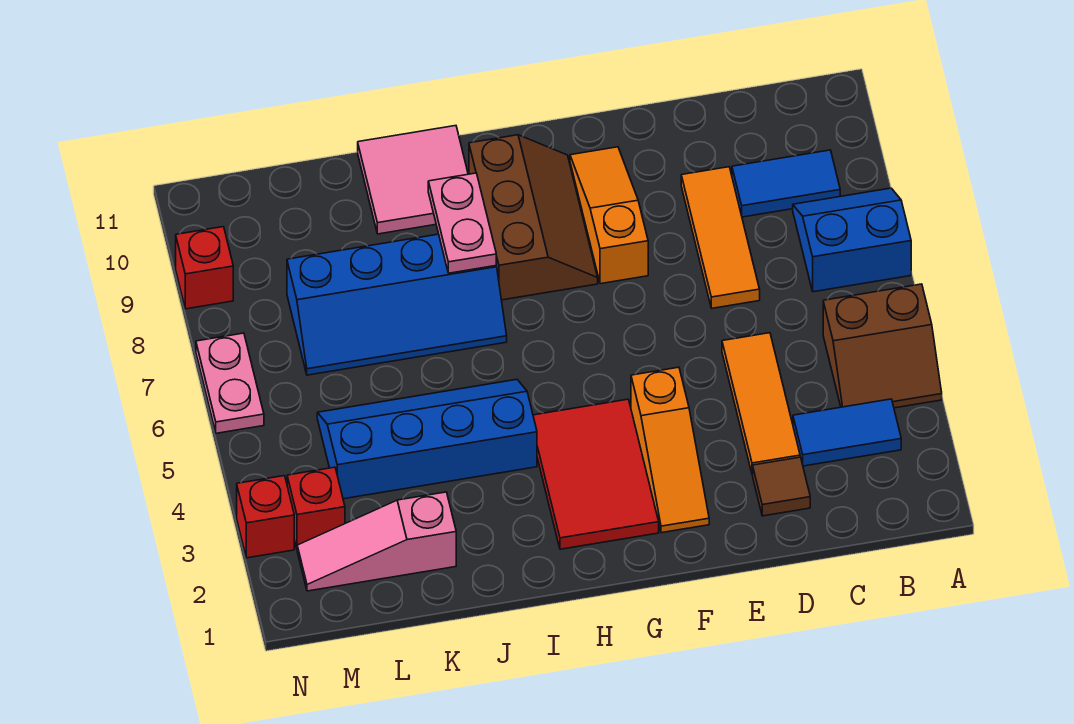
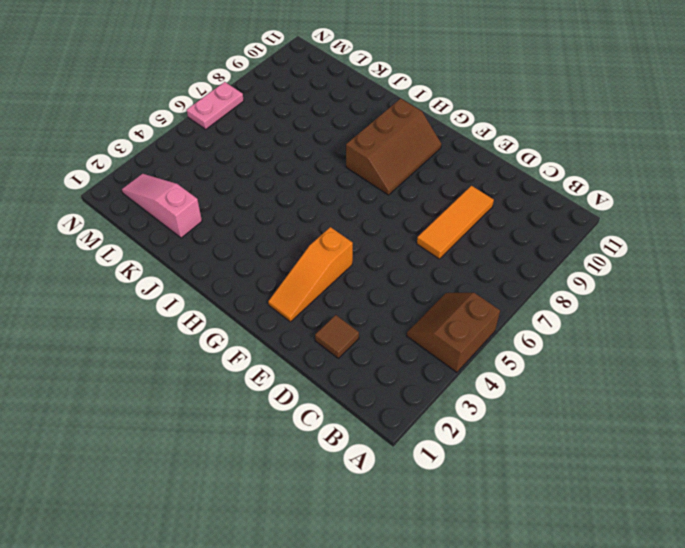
brown 2x2 slope [407,293,500,372] -> brown 2x2 slope turned to [823,284,942,408]
none -> blue 2x2 slope [793,188,911,292]
none -> blue 1x2 tile [793,399,901,466]
none -> blue 1x2 tile [732,150,840,217]

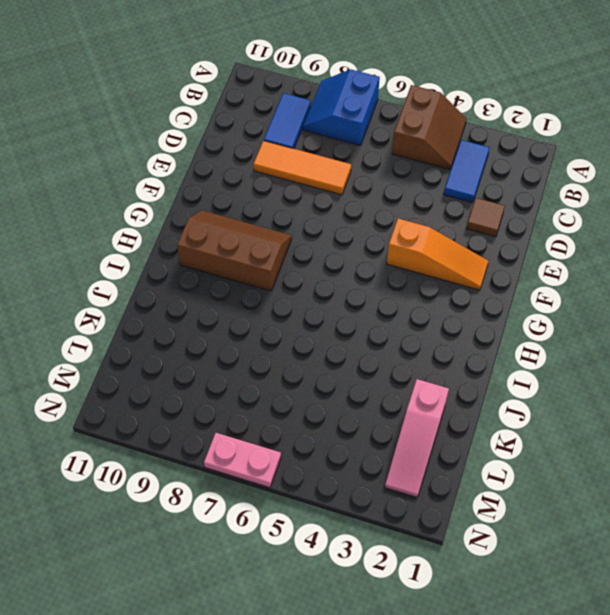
none -> orange 1x3 tile [722,333,800,474]
none -> orange 1x3 slope [570,147,648,284]
none -> red 2x3 tile [533,399,659,549]

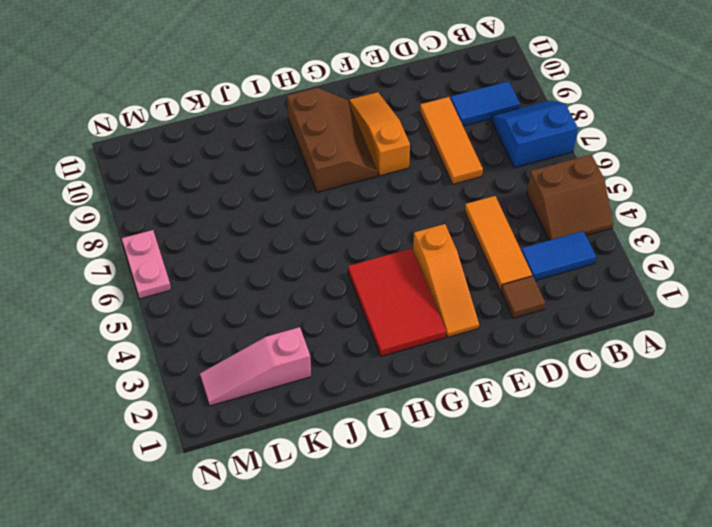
none -> blue 2x4 slope [317,379,537,499]
none -> blue 2x4 slope [287,234,507,375]
none -> pink 2x2 tile [358,126,468,234]

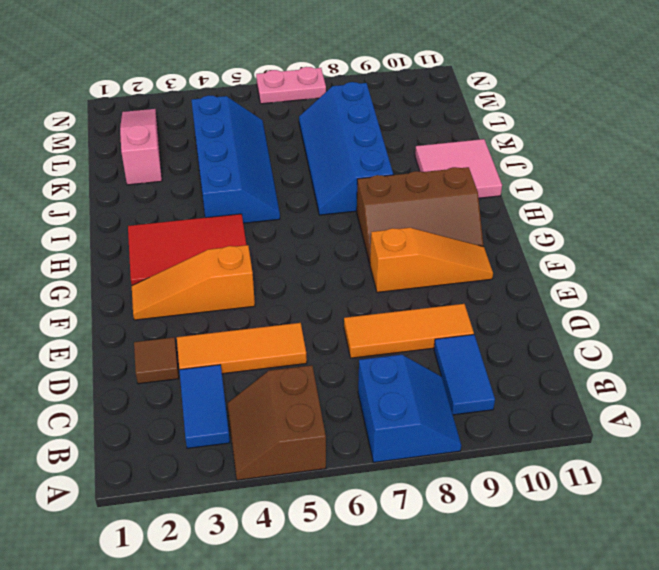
none -> red 1x1 brick [287,467,345,548]
none -> red 1x1 brick [237,476,294,558]
none -> red 1x1 brick [176,227,233,309]

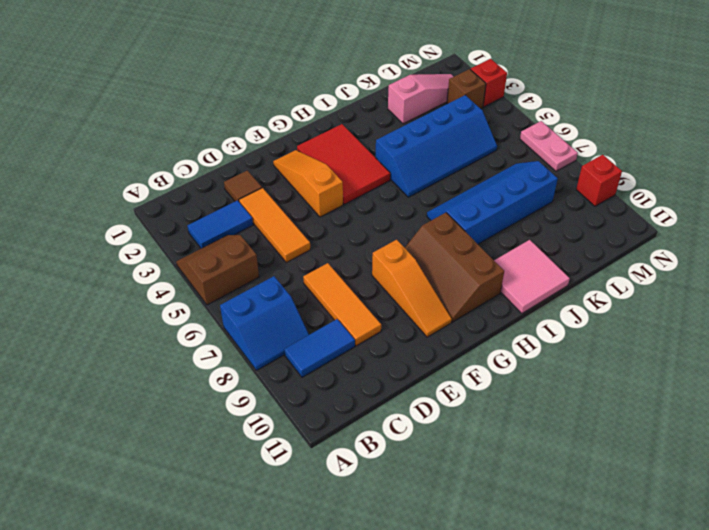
brown 1x1 brick [447,69,486,109] -> red 1x1 brick [287,467,345,548]
none -> pink 1x2 plate [428,173,496,273]

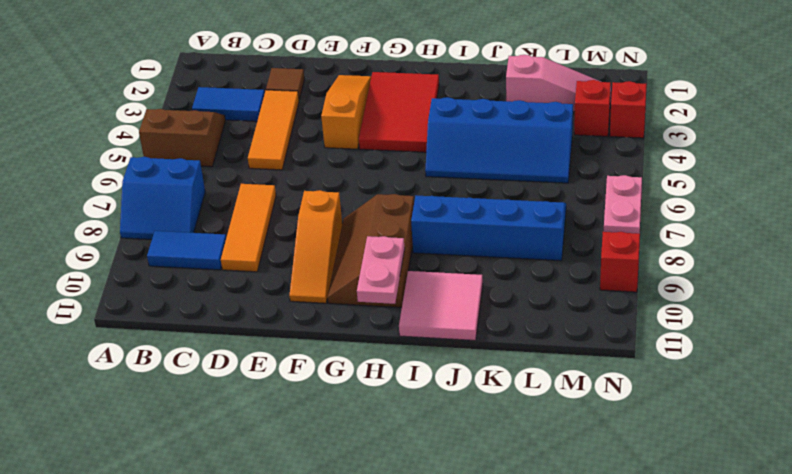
pink 1x2 plate [357,236,405,304] -> pink 1x2 plate moved to [428,173,496,273]

